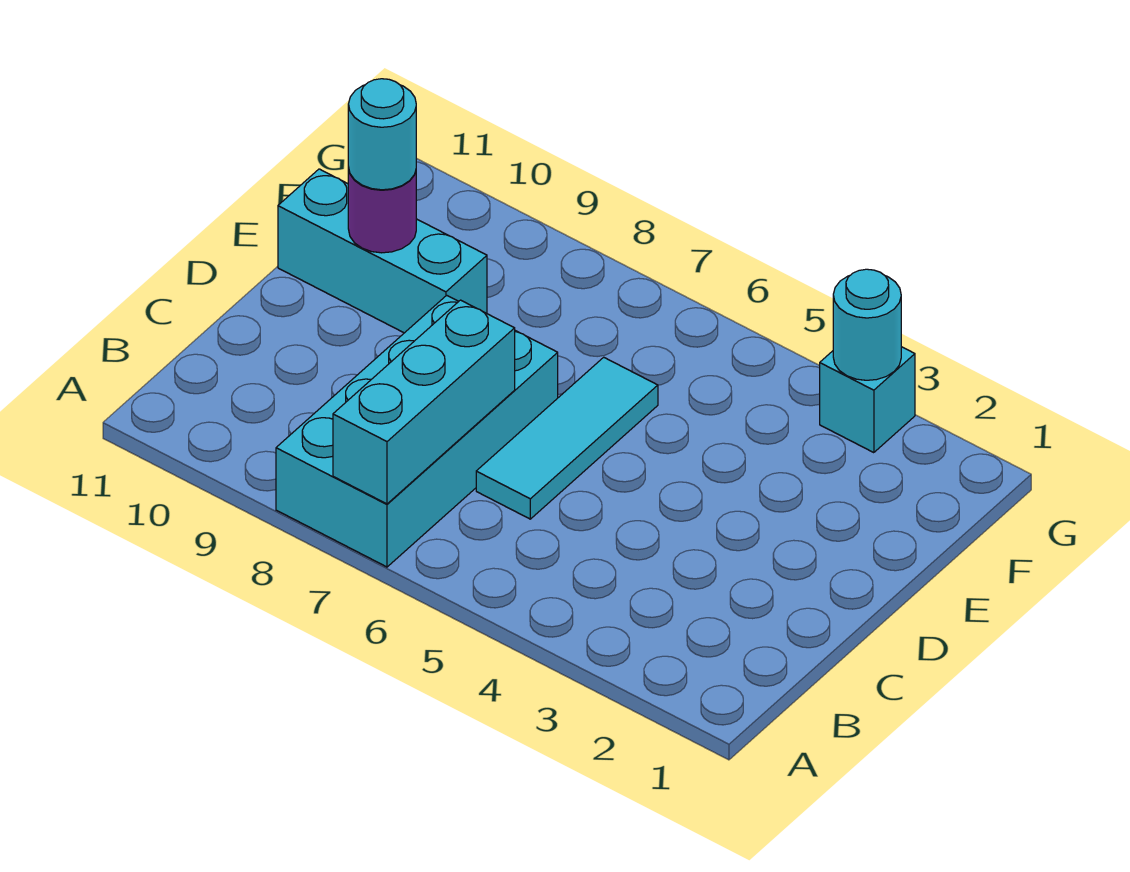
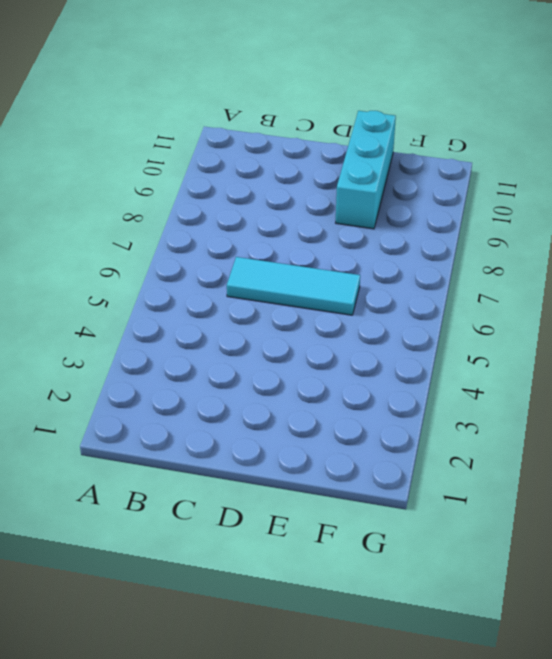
none -> cyan 2x4 brick [276,295,558,567]
none -> cyan 1x1 brick [820,347,915,453]

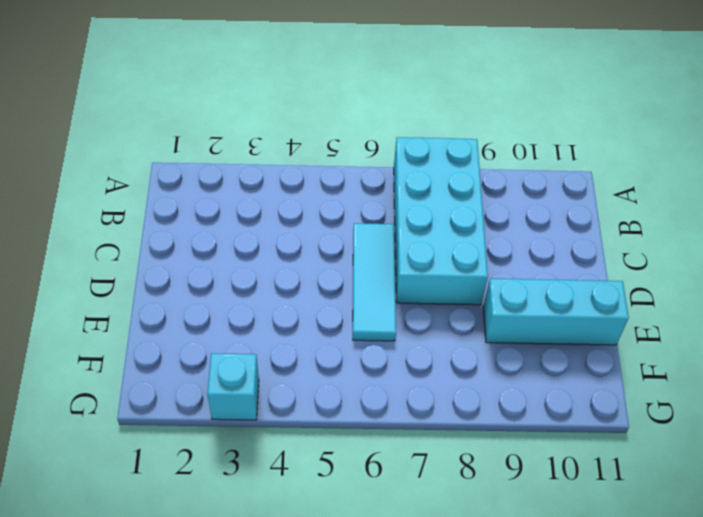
none -> cyan 1x3 brick [333,300,515,504]
none -> purple 1x1 round brick [348,167,416,253]

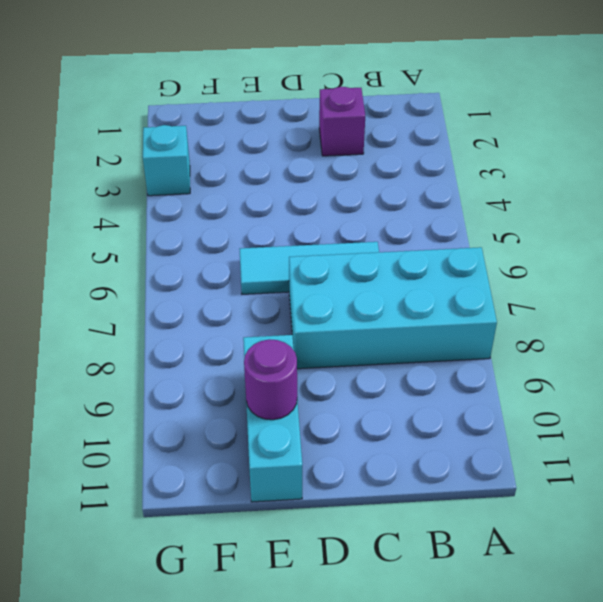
purple 1x1 brick [319,87,365,156] -> none
none -> cyan 1x3 brick [333,300,515,504]
none -> cyan 1x1 round brick [833,269,901,380]

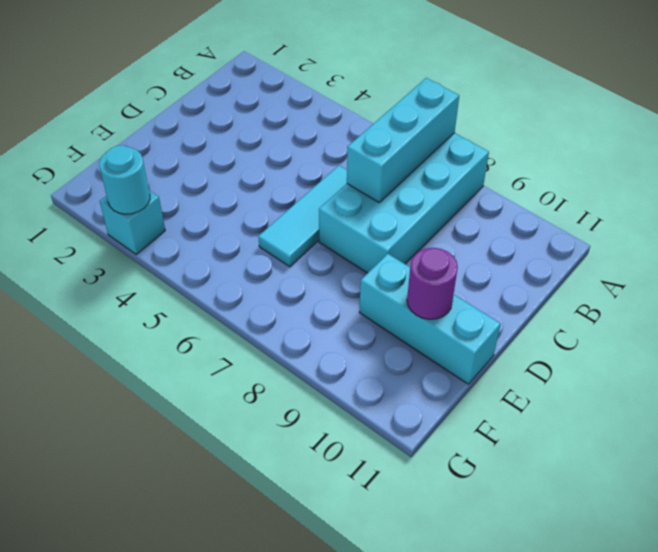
none -> cyan 1x1 round brick [348,79,416,190]

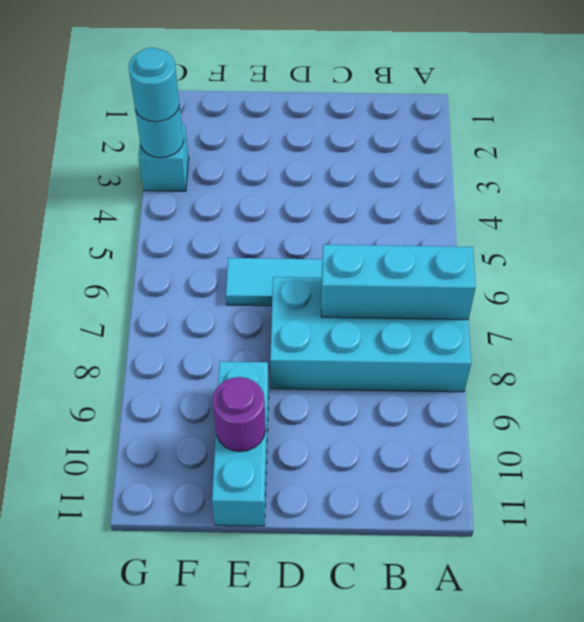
cyan 1x1 round brick [129,48,180,122] -> cyan 1x1 round brick moved to [348,79,416,190]

